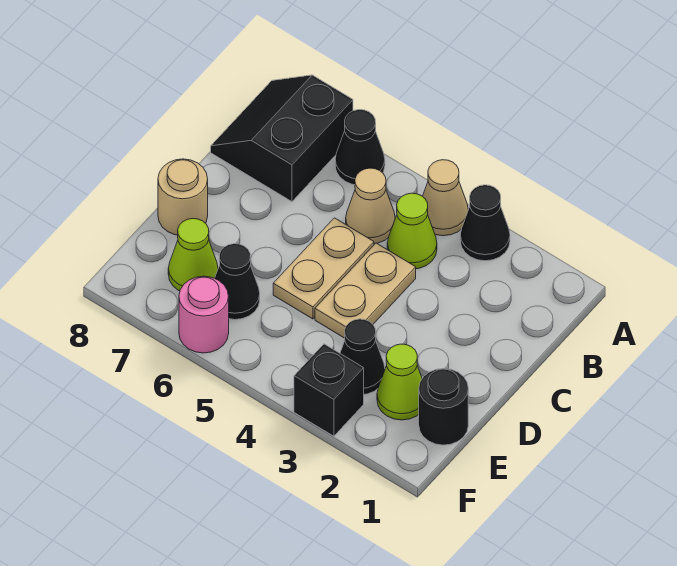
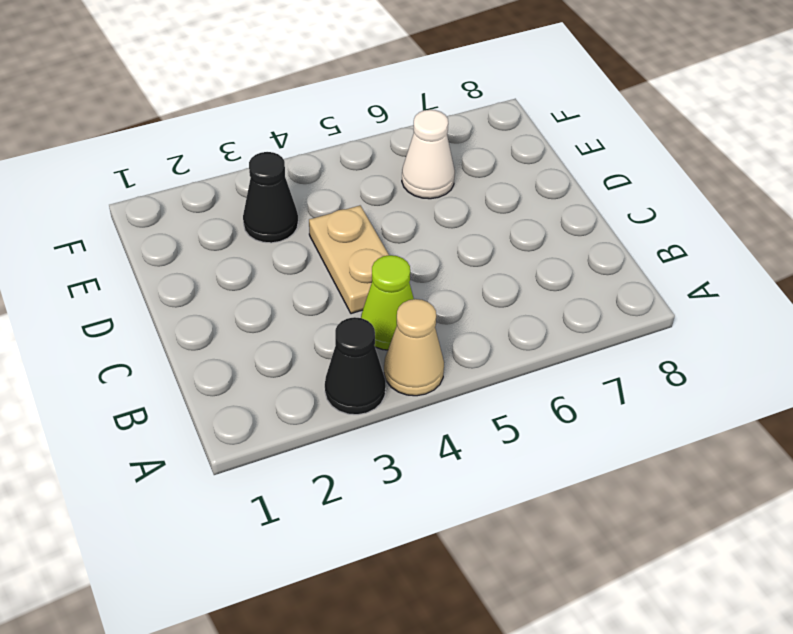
white 1x1 cone [402,110,455,199] -> black 1x1 cone [215,244,260,320]
none -> black 1x1 cone [335,110,385,185]
none -> black 2x2 slope [211,75,353,202]
none -> tan 1x1 cone [346,168,395,244]

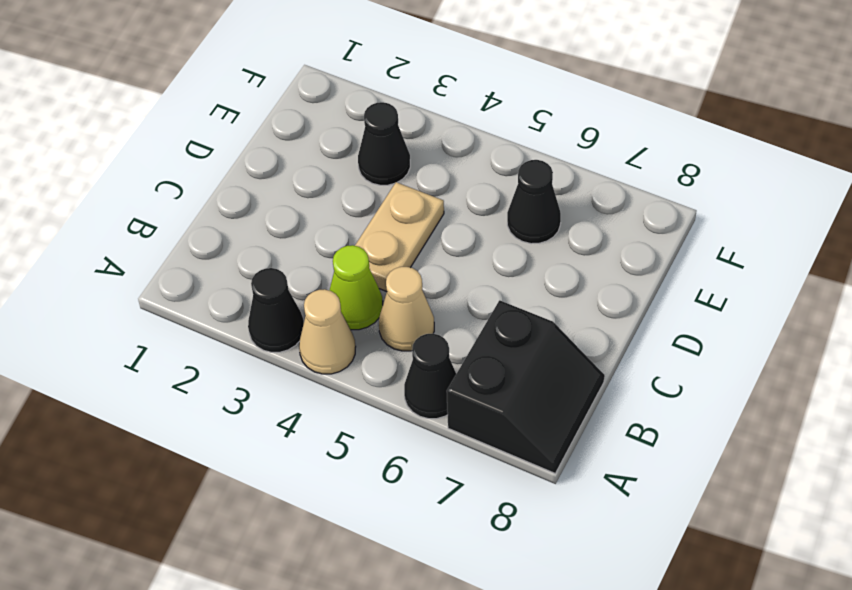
none -> tan 1x2 plate [273,218,374,319]
none -> tan 1x1 round brick [158,159,208,235]
none -> black 1x1 round brick [419,368,468,445]

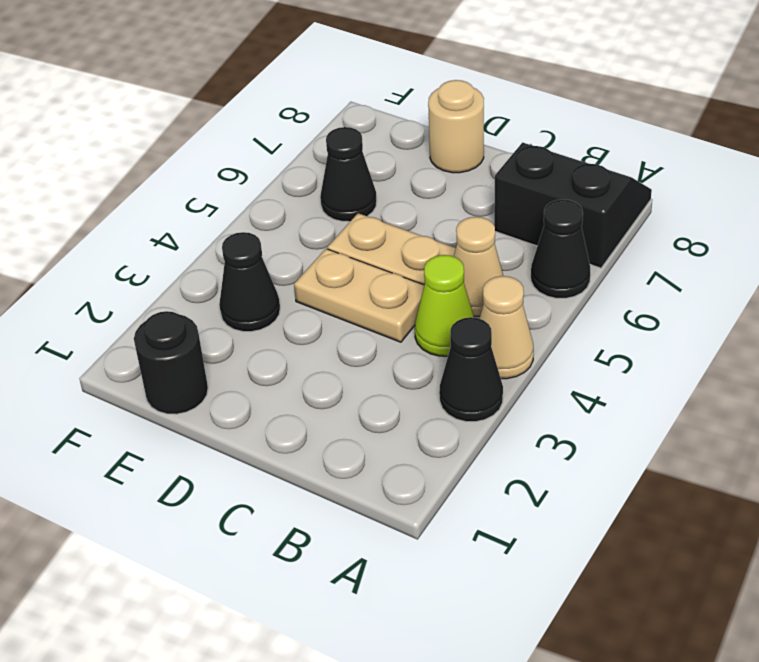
none -> lime 1x1 cone [377,344,422,420]
none -> lime 1x1 cone [168,219,218,291]
none -> black 1x1 brick [294,344,364,436]

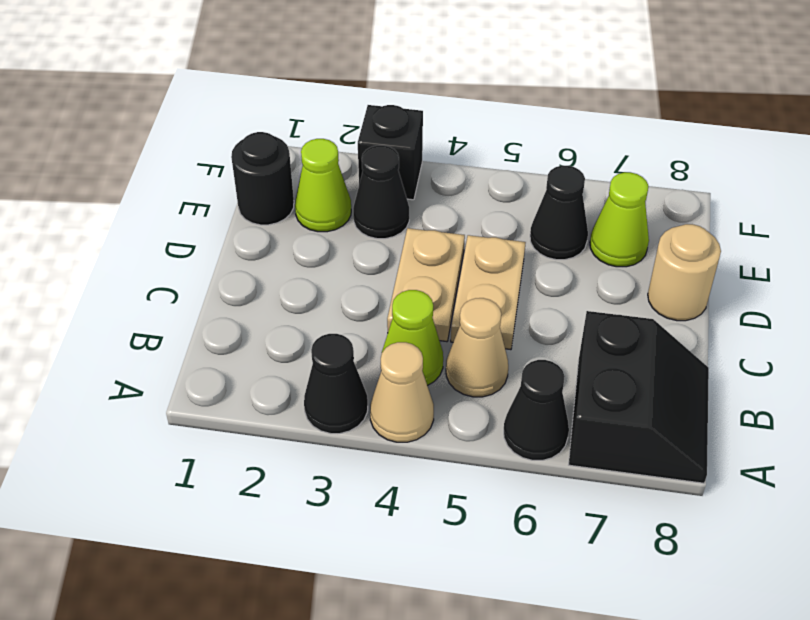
none -> pink 1x1 round brick [179,276,229,353]

